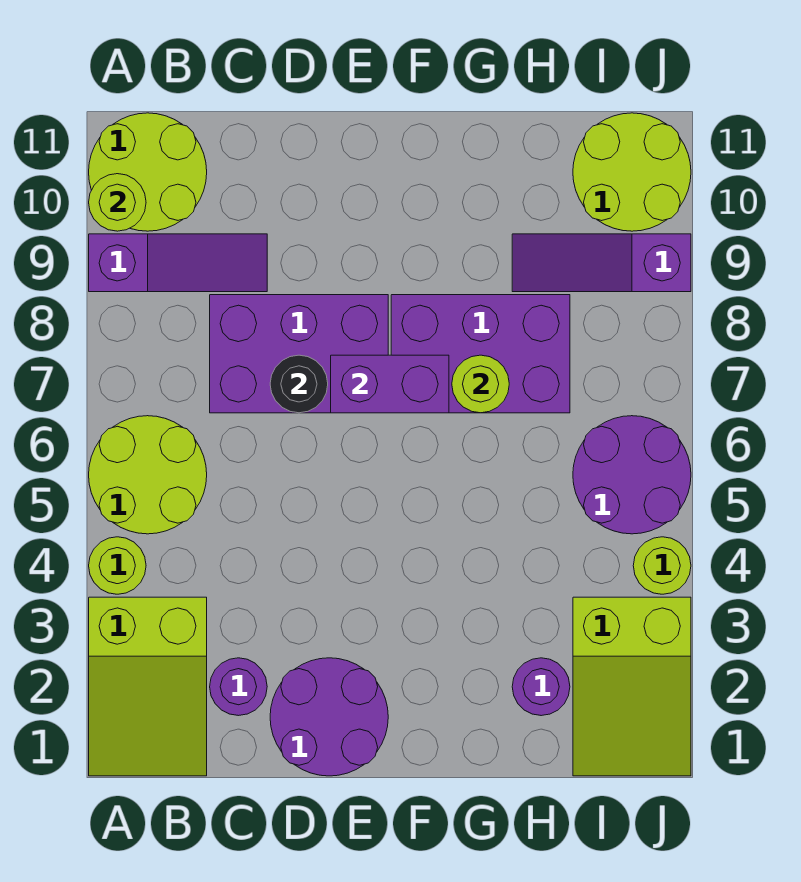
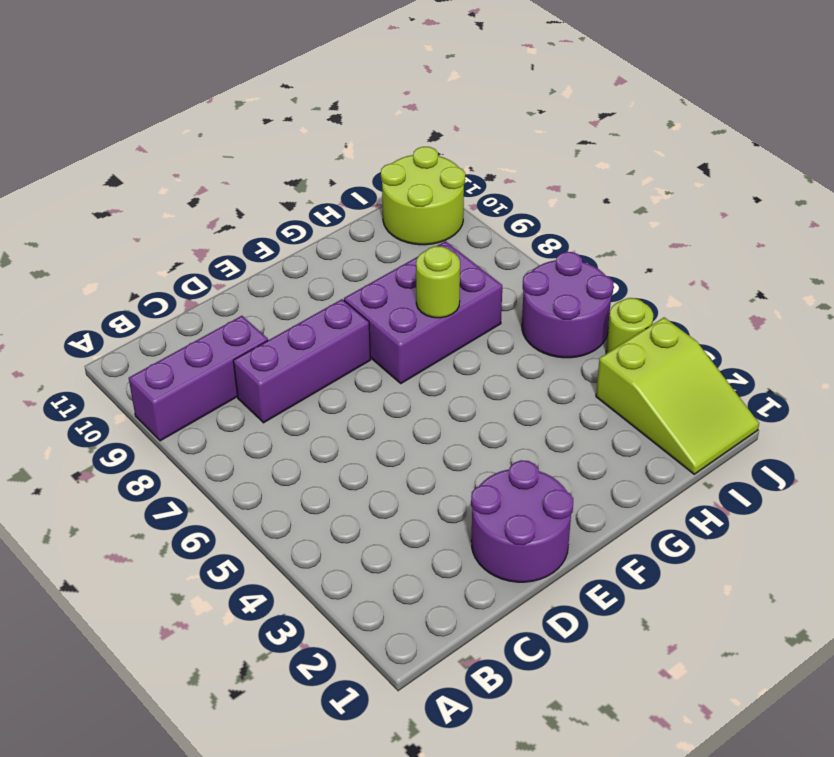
purple 1x3 brick [129,316,268,441] -> purple 1x3 slope [89,234,267,292]
purple 1x3 brick [233,299,371,423] -> purple 2x3 brick [210,295,388,413]
none -> lime 2x3 slope [89,597,207,776]
none -> lime 1x1 round brick [89,537,146,594]
none -> lime 2x2 round brick [89,416,207,534]

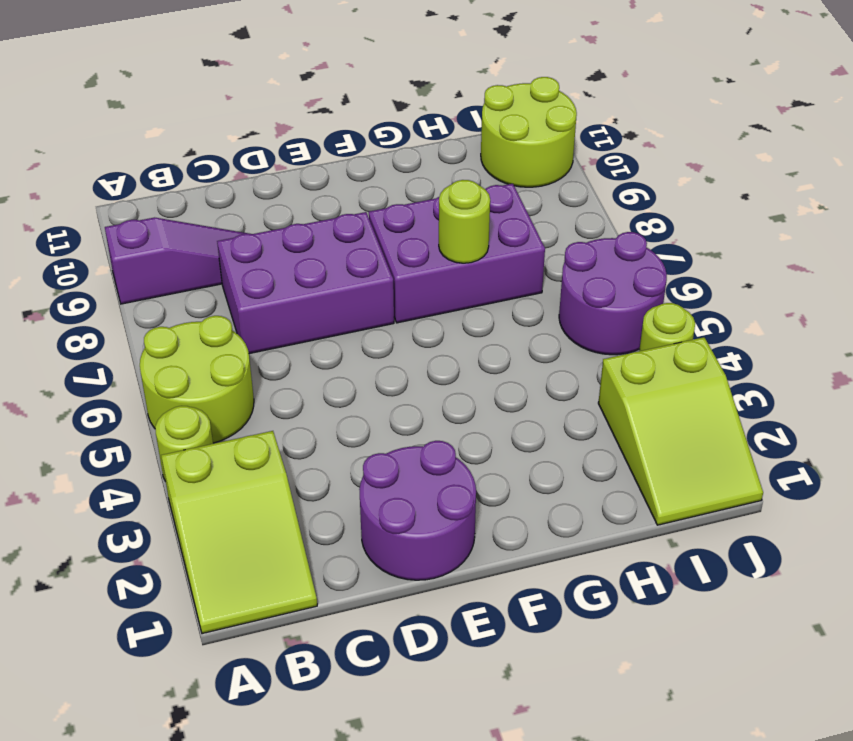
none -> lime 2x2 round brick [89,113,207,231]
none -> purple 1x1 round brick [210,658,267,716]
none -> purple 1x1 round brick [512,658,570,716]

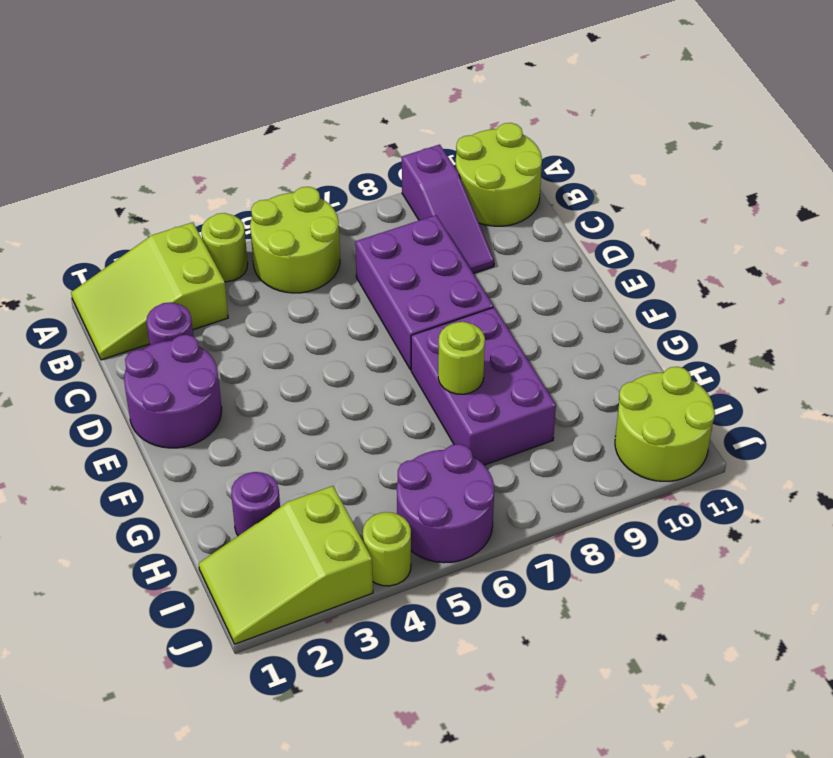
none -> purple 1x3 slope [512,234,691,292]
none -> lime 1x1 round brick [89,174,146,231]
none -> black 1x1 round brick [270,355,328,413]

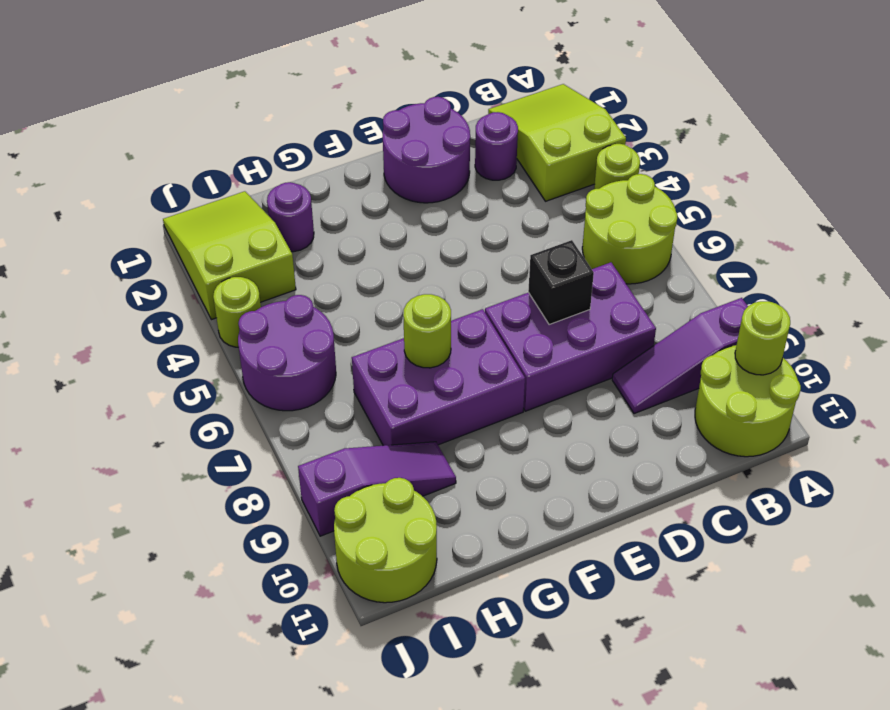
black 1x1 brick [528,240,594,325] -> black 1x1 round brick [270,355,328,413]
none -> purple 1x2 brick [331,355,449,413]

